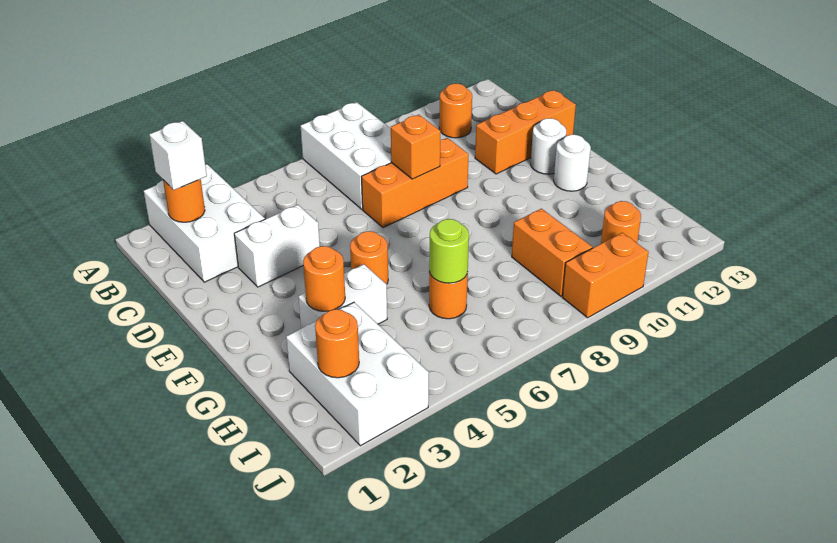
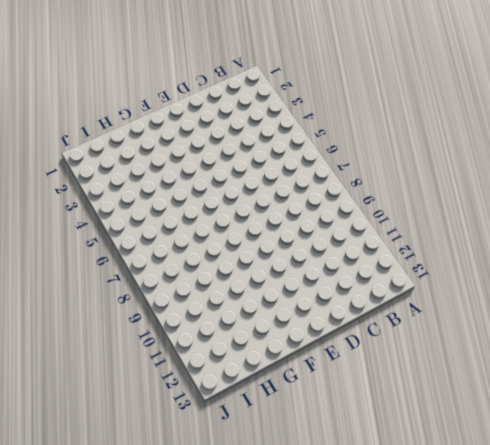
none -> white 2x3 brick [144,164,265,282]
none -> white 2x3 brick [301,102,391,209]
none -> orange 1x1 round brick [439,84,472,138]

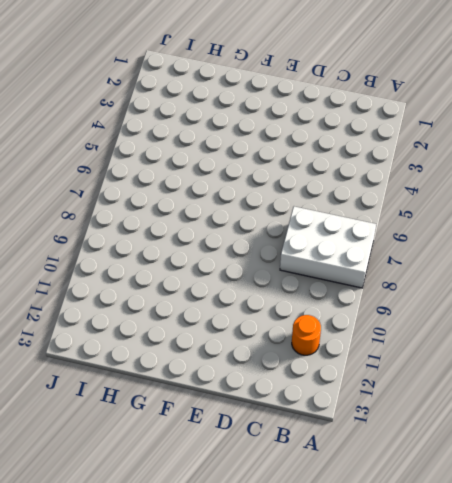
none -> white 2x3 brick [144,164,265,282]
none -> white 1x2 brick [234,205,320,287]
none -> orange 1x3 brick [362,138,469,228]

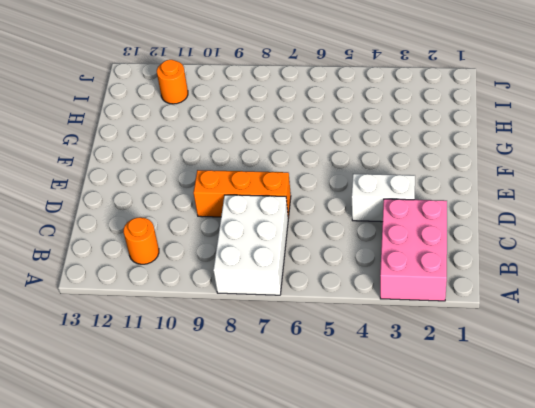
pink 2x3 brick [380,199,447,301] -> white 2x3 brick [144,164,265,282]
none -> orange 1x3 brick [475,90,576,174]
none -> white 1x1 round brick [531,118,566,174]
none -> orange 1x1 round brick [350,231,388,284]

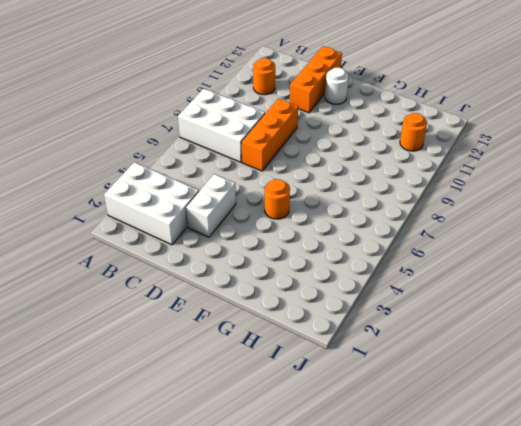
none -> white 1x1 round brick [554,135,591,191]
none -> white 1x2 brick [299,264,387,329]
none -> white 2x3 brick [286,302,429,446]

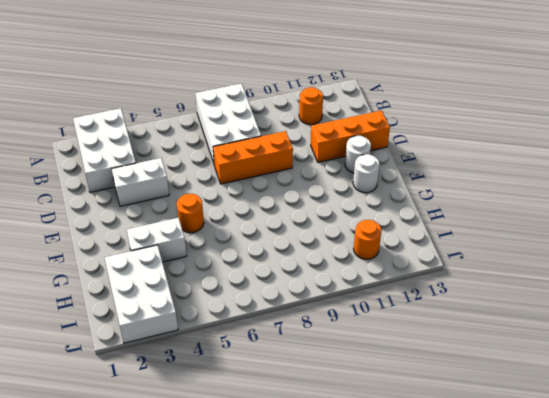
none -> orange 1x1 round brick [429,272,468,319]
none -> orange 1x2 brick [512,209,592,296]
none -> orange 1x2 brick [562,233,649,318]

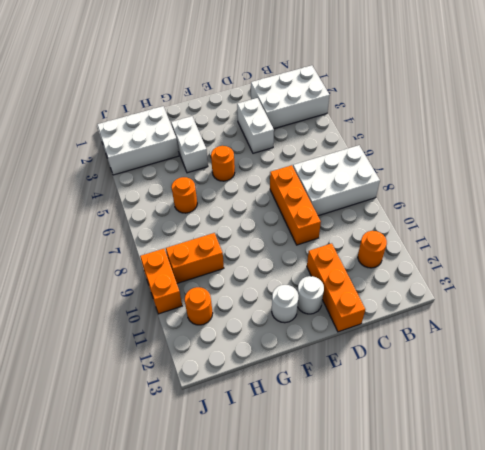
none -> orange 1x1 round brick [163,179,205,222]
none -> orange 1x1 brick [391,115,441,179]
none -> orange 1x1 round brick [303,246,345,311]

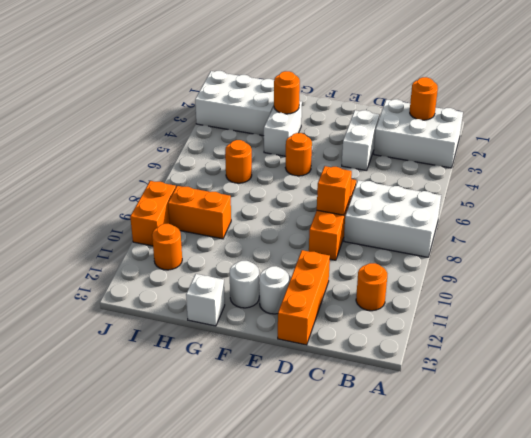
white 1x1 brick [186,274,225,326] -> white 1x1 brick moved to [149,121,207,190]
none -> lime 1x1 round brick [429,219,469,283]
none -> orange 1x1 round brick [315,309,359,378]

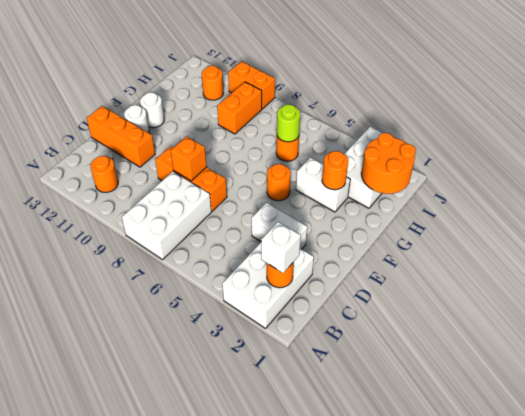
orange 2x2 round brick [361,133,416,194] -> orange 1x1 round brick [315,309,359,378]

